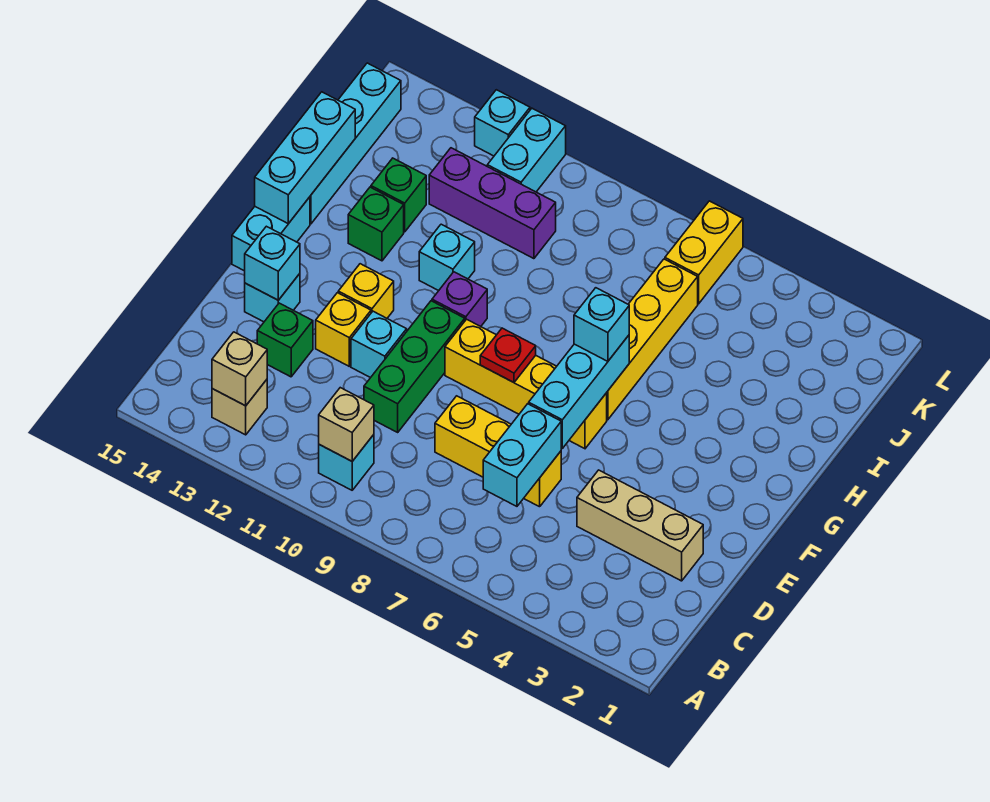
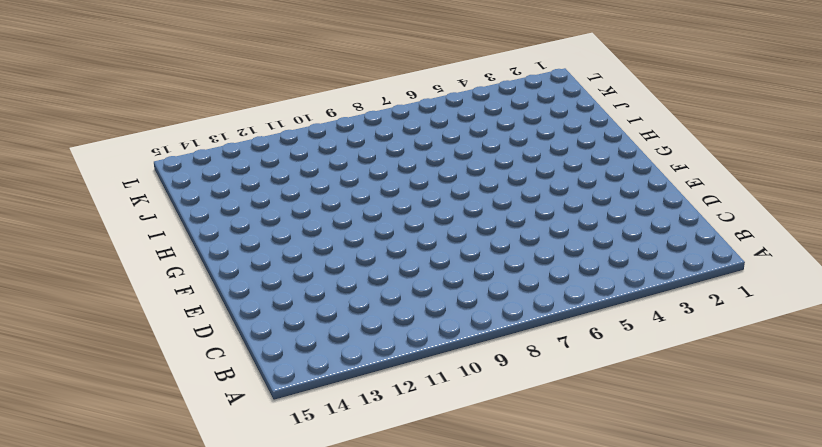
none -> cyan 1x1 brick [319,435,374,490]
none -> tan 1x1 brick [212,380,267,435]
none -> tan 1x3 brick [577,470,703,581]
none -> yellow 1x3 brick [435,396,561,507]

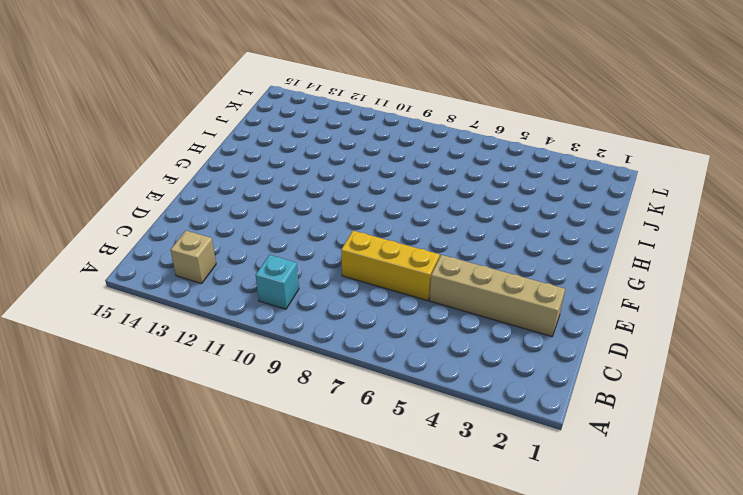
tan 1x4 brick [430,255,565,336] -> tan 1x3 brick [577,470,703,581]
none -> green 1x3 brick [364,301,465,432]
none -> green 1x1 brick [257,303,313,377]
none -> cyan 1x1 brick [351,311,407,378]
none -> yellow 1x1 brick [316,293,371,366]

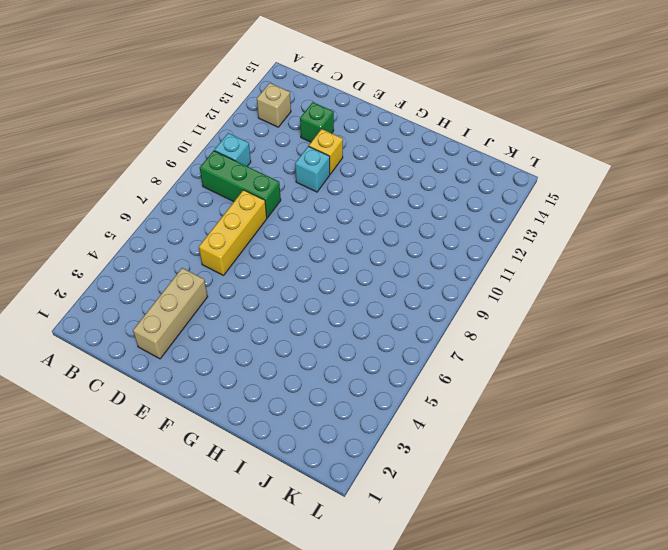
green 1x3 brick [200,151,281,218] -> green 1x3 brick moved to [364,301,465,432]
none -> cyan 1x1 brick [245,274,300,322]
none -> yellow 1x4 brick [445,319,607,449]
none -> yellow 1x1 brick [338,264,394,318]
none -> cyan 1x2 brick [232,197,310,271]

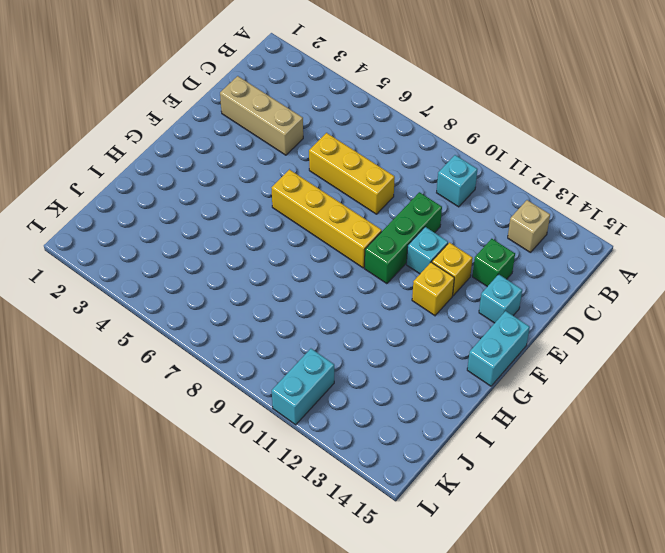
none -> yellow 1x4 brick [607,259,698,420]
none -> purple 1x1 brick [432,272,487,326]
none -> cyan 1x1 brick [419,224,475,291]
none -> green 1x1 brick [348,187,404,261]

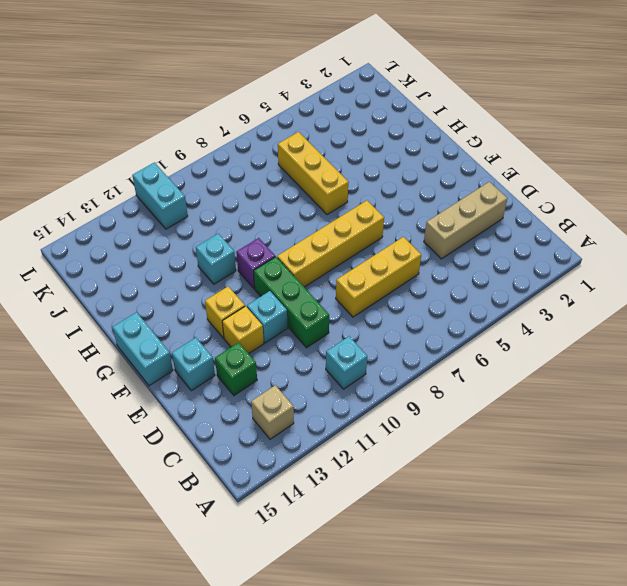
yellow 1x3 brick [278,132,349,215] -> yellow 1x4 brick [607,259,698,420]
none -> green 1x1 brick [348,187,404,261]
none -> cyan 1x4 brick [310,63,401,224]
none -> green 1x1 brick [371,158,426,232]
none -> purple 1x3 brick [429,148,556,259]

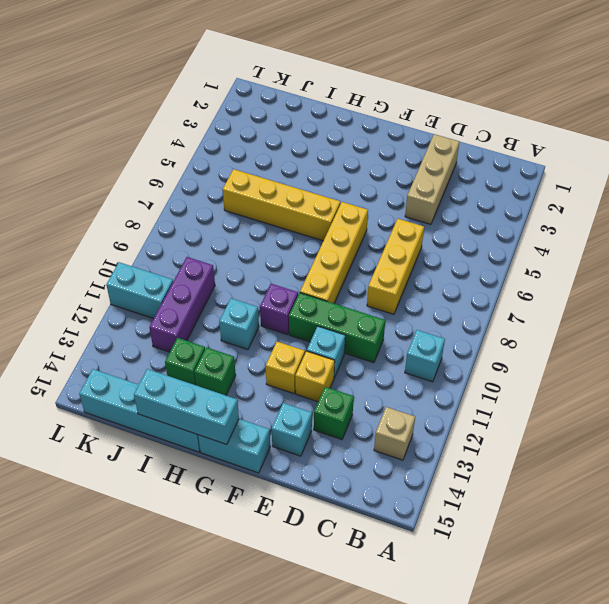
none -> yellow 1x2 brick [665,201,743,304]
none -> cyan 1x1 brick [475,90,530,156]
none -> tan 1x1 brick [319,388,374,461]
none -> tan 1x1 brick [212,332,267,406]

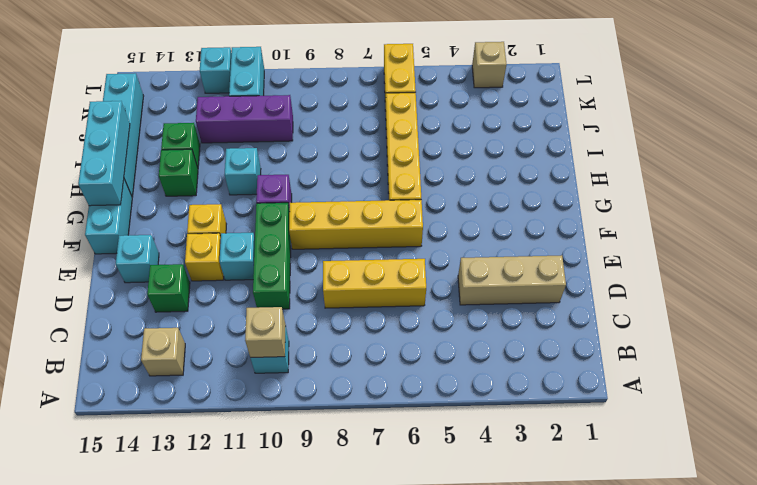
tan 1x1 brick [472,42,507,88] -> tan 1x1 brick moved to [212,332,267,406]
none -> cyan 1x2 brick [483,404,561,506]
none -> cyan 1x3 brick [529,335,629,448]
none -> cyan 1x1 brick [245,226,300,300]
none -> red 1x1 plate [480,328,536,382]

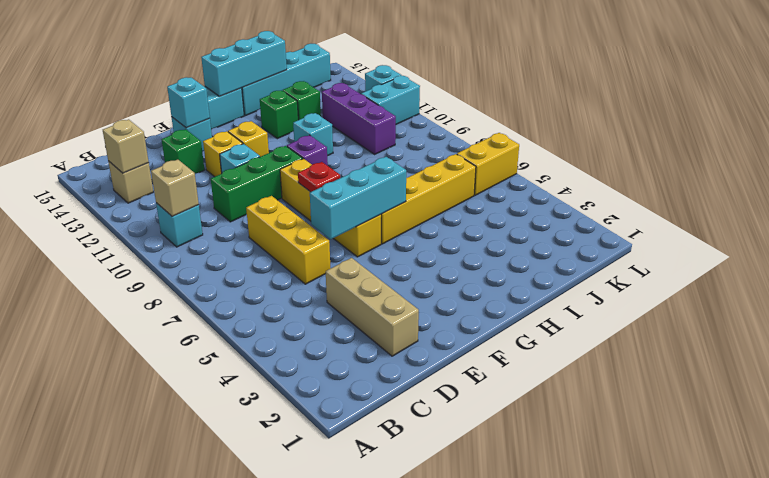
none -> cyan 1x2 brick [483,404,561,506]
none -> cyan 1x1 brick [574,288,629,361]

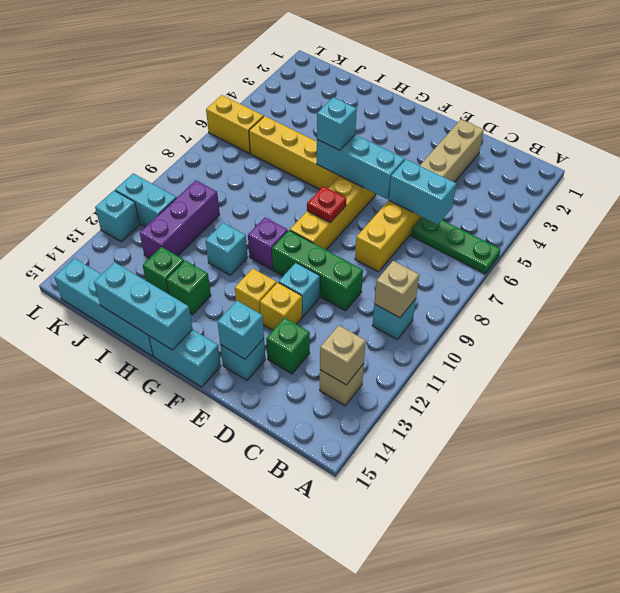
green 1x3 plate [411,217,501,274] -> none

